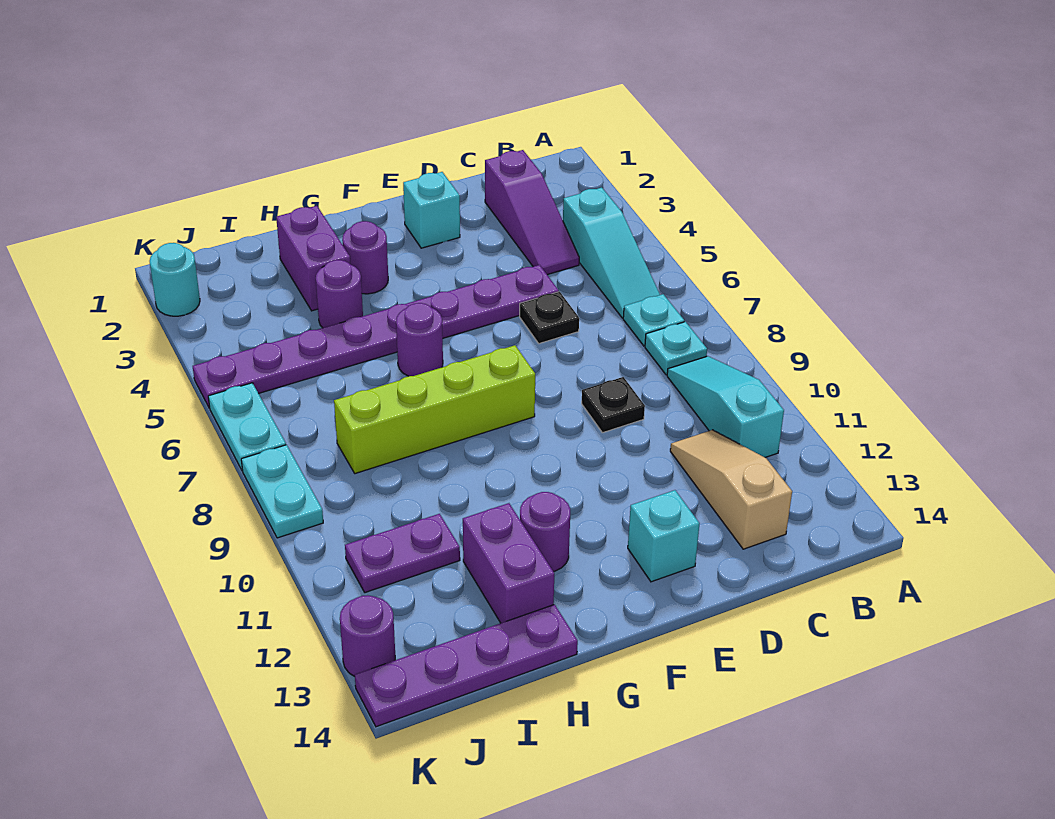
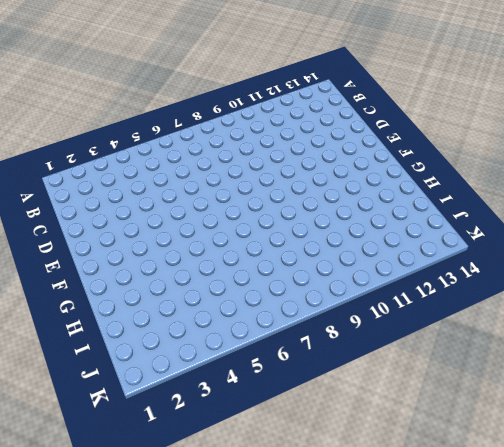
none -> cyan 1x3 slope [563,188,660,318]
none -> cyan 1x1 plate [623,294,684,346]
none -> cyan 1x1 plate [645,322,707,375]

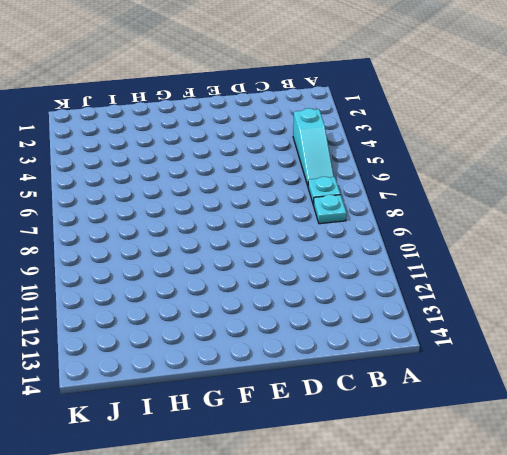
none -> cyan 1x3 slope [667,356,784,458]
none -> purple 1x3 slope [485,150,579,275]
none -> tan 1x3 slope [670,430,792,549]

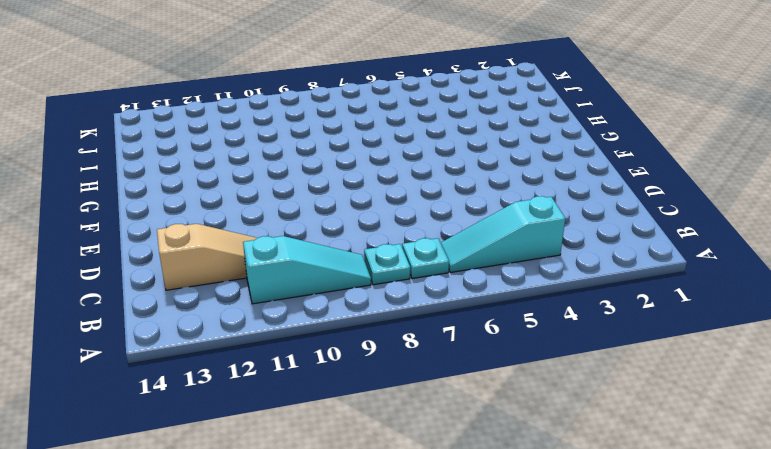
none -> purple 1x3 slope [485,150,579,275]
none -> purple 1x8 plate [193,265,559,408]
none -> black 1x1 plate [520,292,579,344]

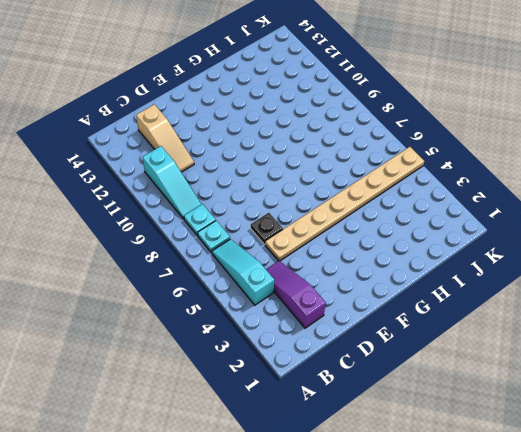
tan 1x8 plate [265,147,424,261] -> purple 1x8 plate [193,265,559,408]
none -> black 1x1 plate [582,377,645,433]
none -> cyan 1x1 brick [403,172,460,248]
none -> cyan 1x1 brick [628,490,700,582]

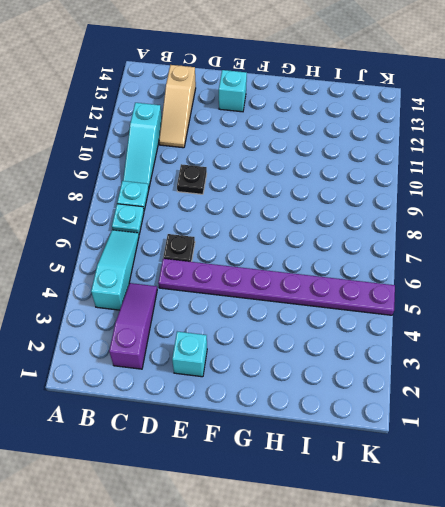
none -> lime 1x4 brick [334,345,535,474]
none -> purple 1x1 round brick [342,221,388,294]
none -> purple 1x1 round brick [396,303,443,376]

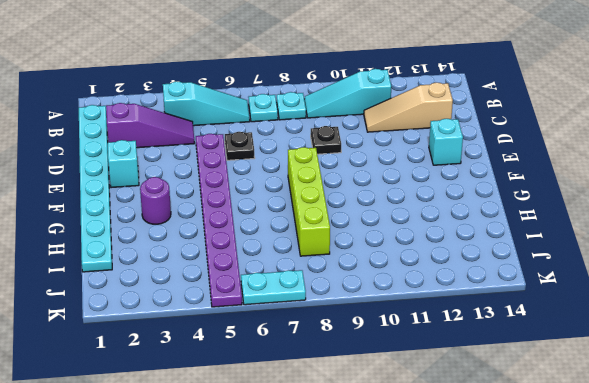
cyan 1x8 plate [79,105,112,272] -> none
none -> purple 1x1 round brick [396,303,443,376]
none -> purple 1x1 round brick [520,492,570,572]
none -> purple 1x2 brick [276,206,350,311]

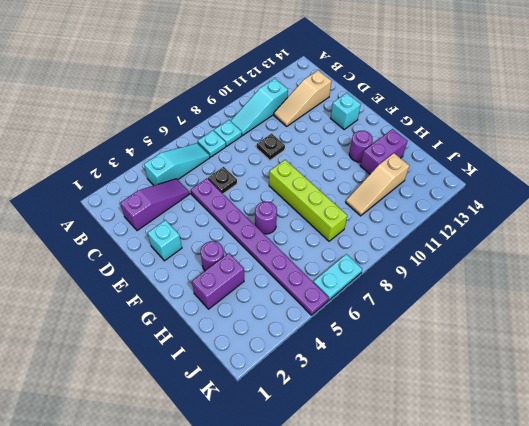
tan 1x3 slope [346,153,409,216] -> purple 1x2 plate [345,514,460,593]
none -> purple 1x1 round brick [316,260,363,328]
none -> purple 1x4 plate [355,605,578,727]
none -> cyan 1x1 round brick [150,243,200,316]

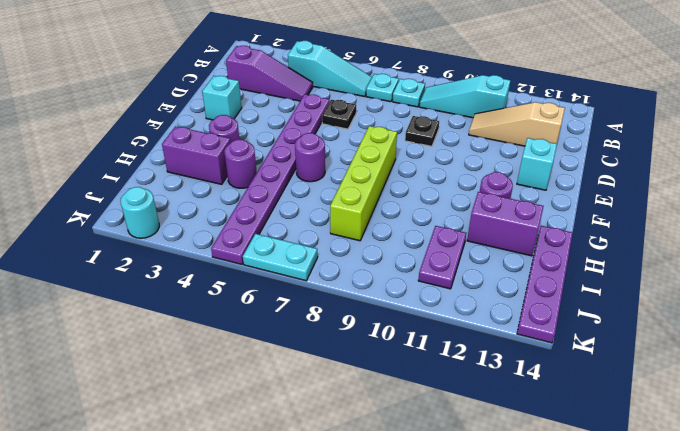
none -> cyan 1x2 plate [241,445,323,538]
none -> purple 1x1 round brick [340,595,395,677]

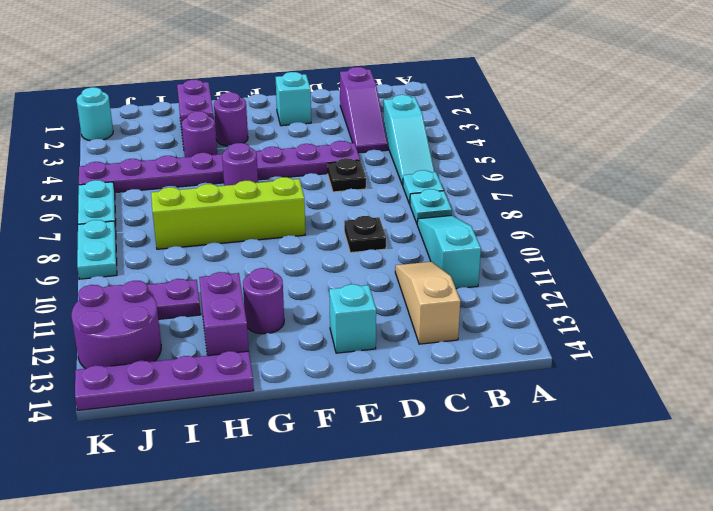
purple 2x2 round brick [71,281,161,369] -> purple 1x1 round brick [340,595,395,677]

